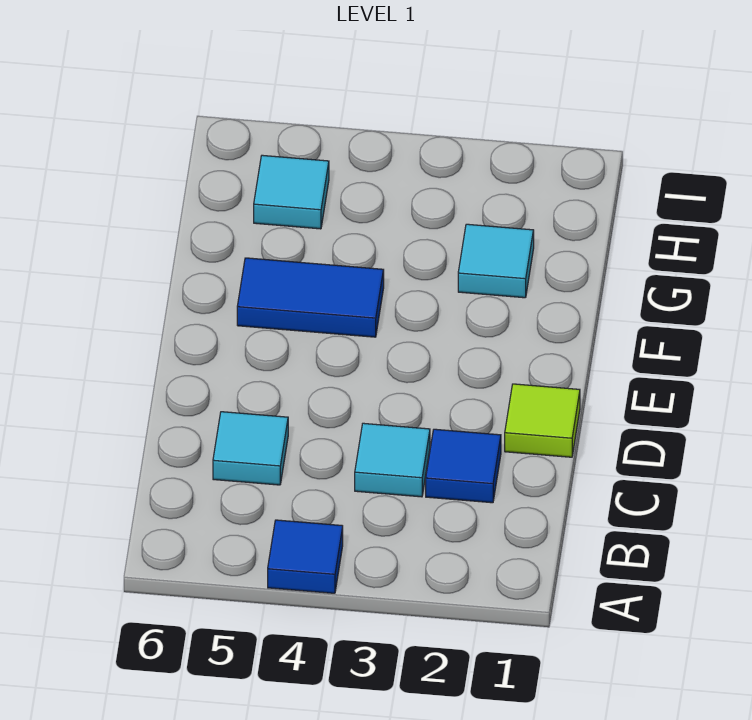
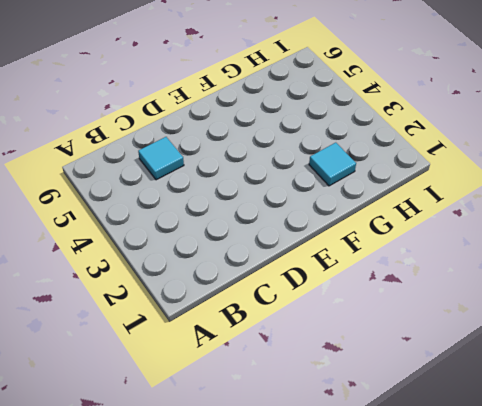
none -> blue 1x1 tile [268,520,343,593]
none -> blue 1x1 tile [426,429,501,503]

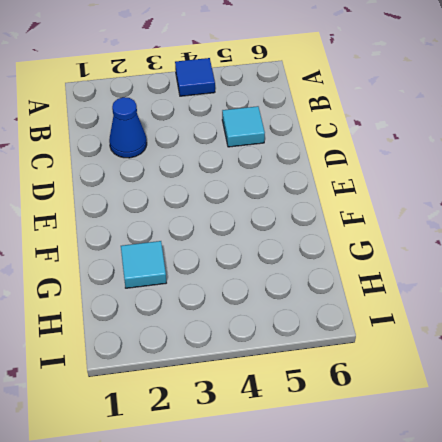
blue 1x1 cone [109,97,147,158] -> blue 1x1 tile [426,429,501,503]
none -> cyan 1x1 tile [355,423,430,497]
none -> lime 1x1 tile [505,384,580,457]

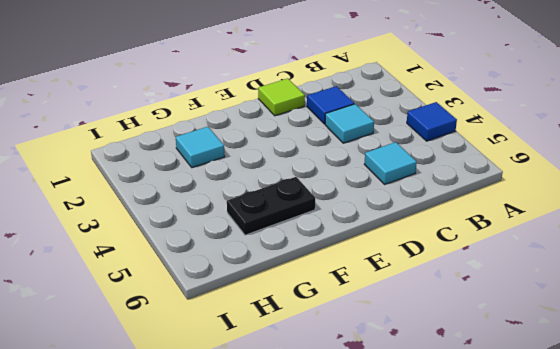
black 1x2 plate [227,177,315,235] -> blue 1x2 tile [237,258,384,337]
none -> cyan 1x1 tile [254,155,329,229]

